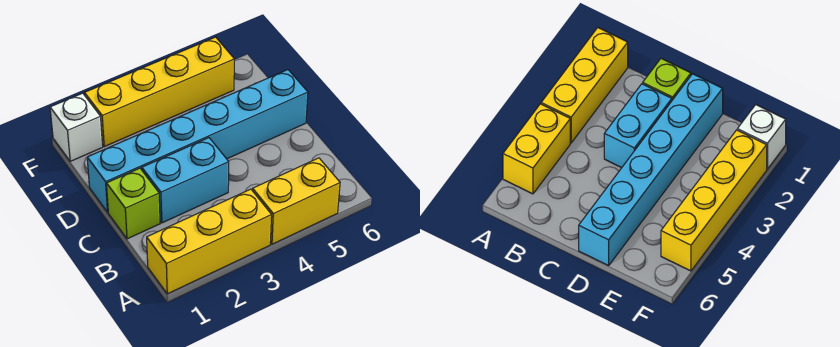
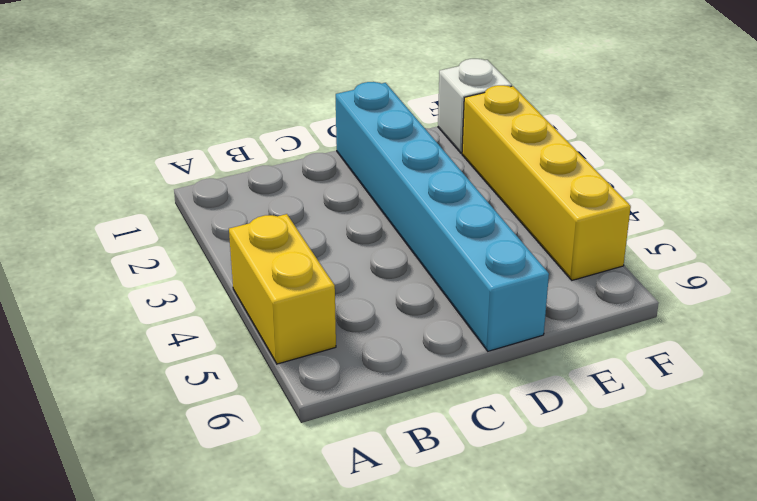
none -> yellow 1x3 brick [147,189,272,294]
none -> lime 1x1 brick [107,168,160,239]

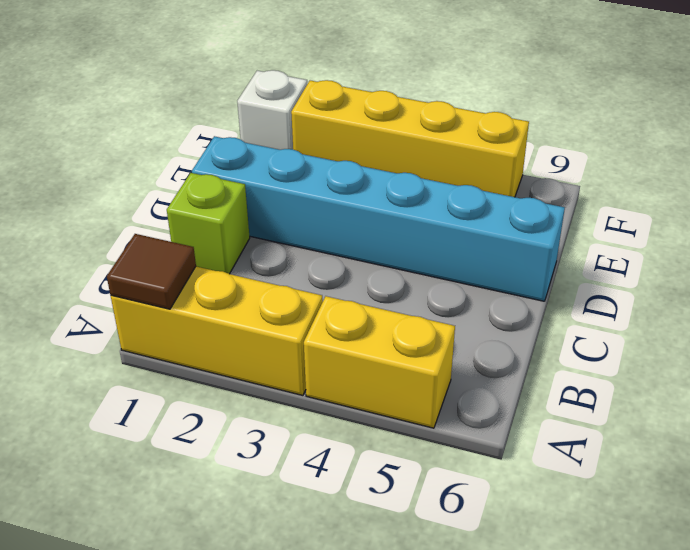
brown 1x1 tile [107,234,196,309] -> none
none -> cyan 1x2 brick [142,138,229,223]

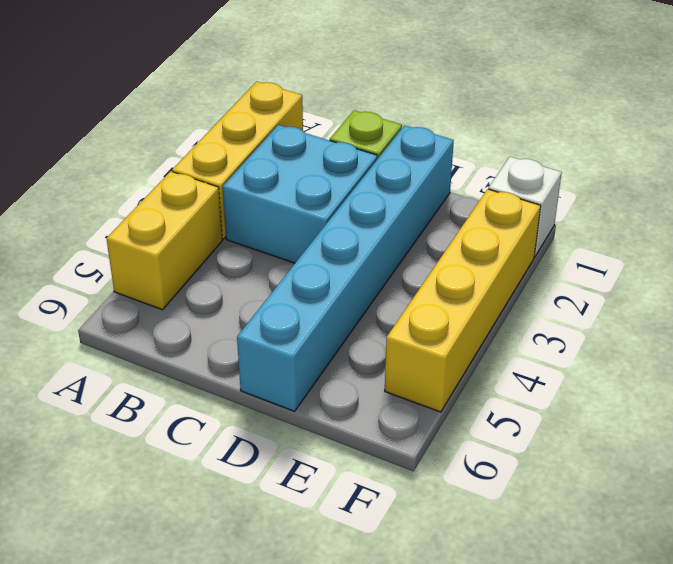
cyan 2x2 brick [223,125,377,263] -> cyan 1x2 brick [142,138,229,223]

